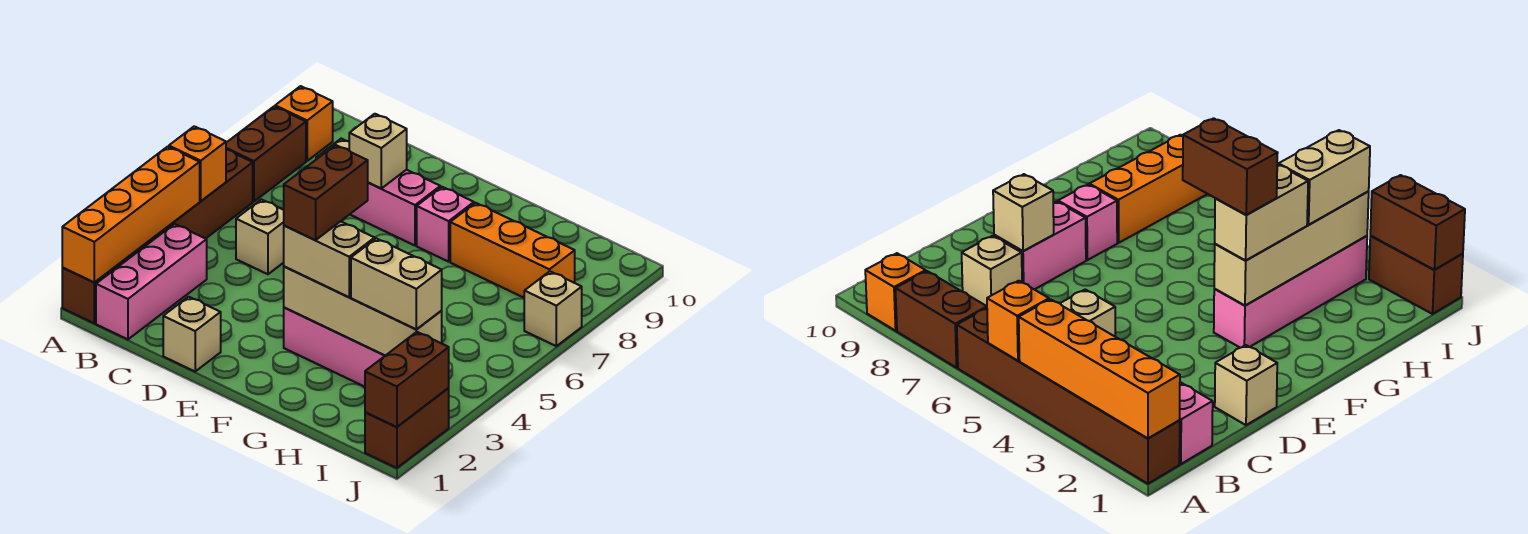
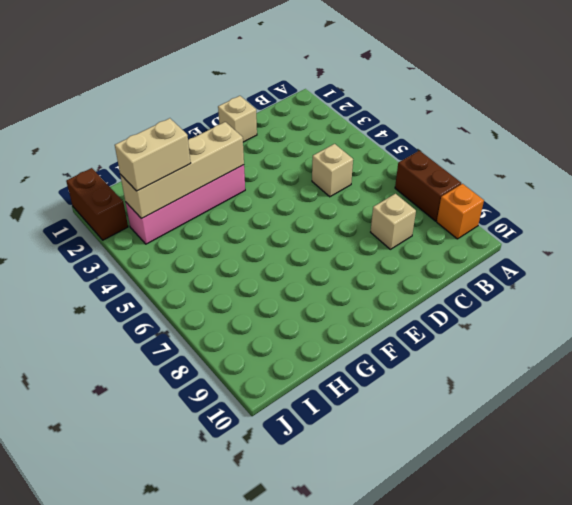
none -> brown 1x6 brick [62,149,253,323]
none -> pink 1x3 brick [96,224,207,339]
none -> pink 1x2 brick [350,170,440,245]

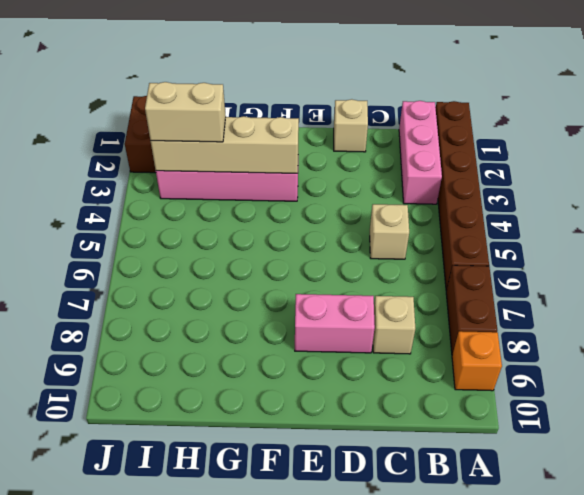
none -> pink 1x1 brick [417,187,474,262]
none -> orange 1x3 brick [450,203,575,298]
none -> tan 1x1 brick [524,271,582,346]

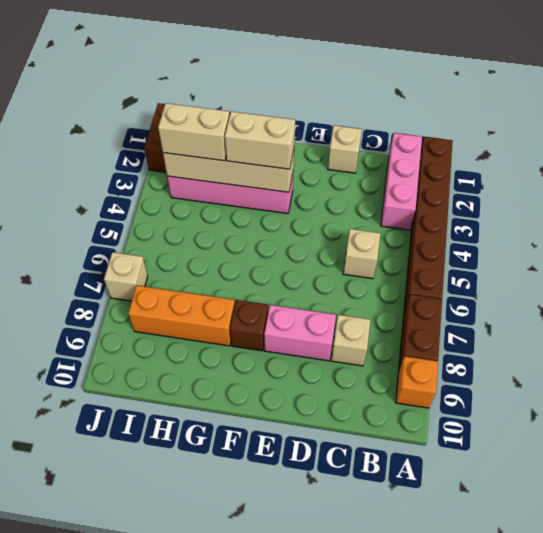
brown 1x1 brick [230,300,268,351] -> pink 1x1 brick [417,187,474,262]
none -> orange 1x4 brick [62,147,200,282]
none -> orange 1x1 brick [169,126,226,201]
none -> tan 1x1 brick [349,114,407,188]

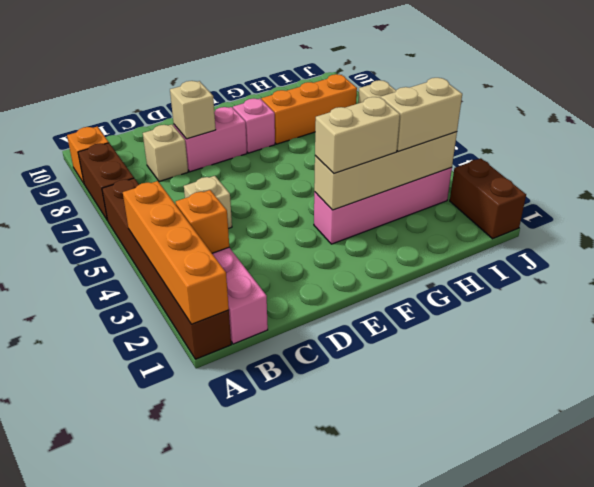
orange 1x1 brick [176,190,229,253] -> orange 1x1 brick moved to [169,126,226,201]
none -> tan 1x1 brick [163,297,221,371]
none -> brown 1x2 brick [365,332,449,427]
none -> brown 1x2 brick [284,145,368,240]

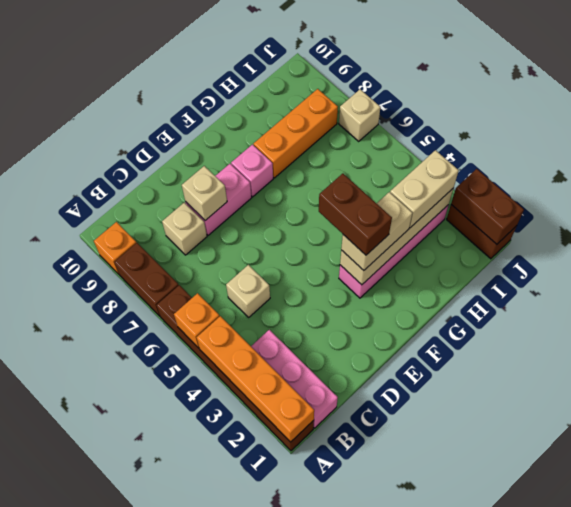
none -> tan 1x1 brick [163,297,221,371]

